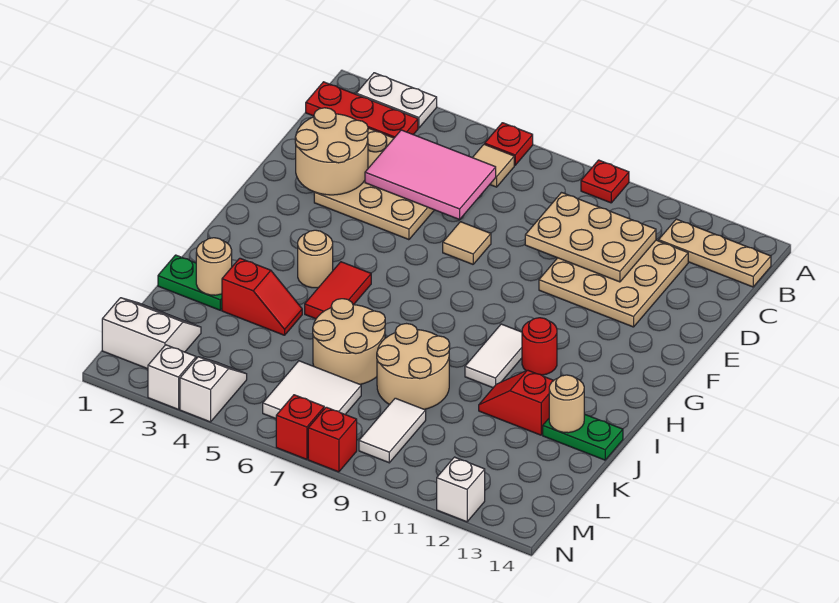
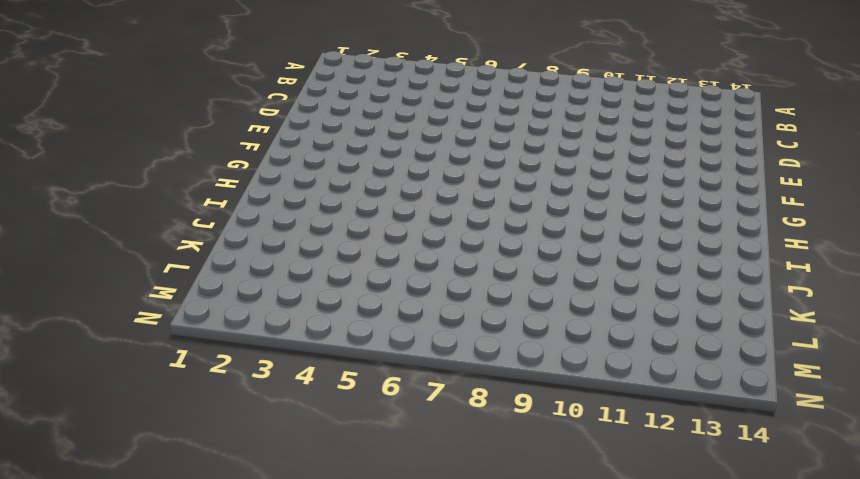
none -> white 1x2 plate [356,73,437,128]
none -> red 1x1 plate [485,123,533,165]
none -> red 1x1 plate [581,160,629,203]
none -> red 1x3 plate [306,82,418,138]

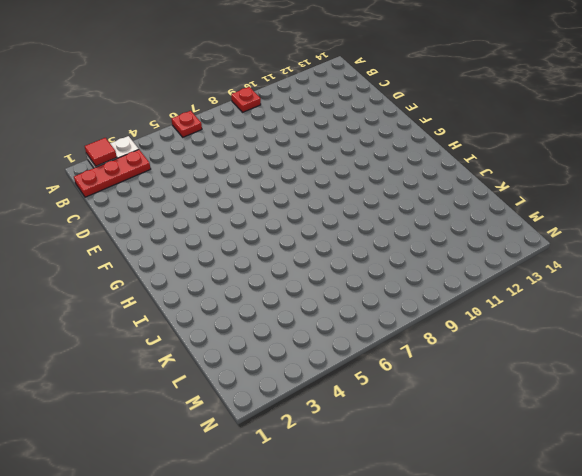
red 1x1 tile [85,138,117,166] -> none
none -> tan 1x1 tile [472,144,514,187]
none -> tan 1x3 plate [659,219,771,287]
none -> tan 3x3 plate [314,129,434,240]
none -> tan 3x3 plate [539,240,688,327]

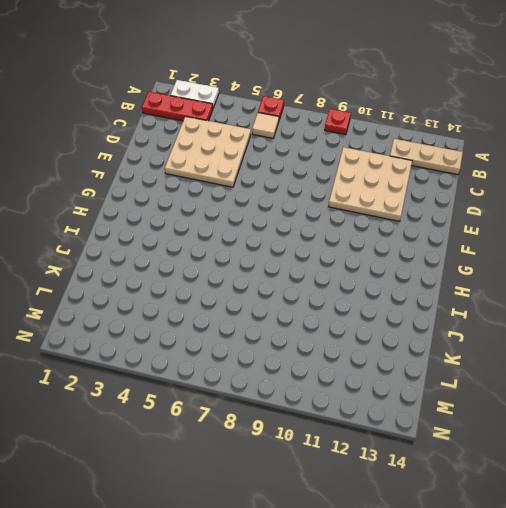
none -> tan 1x1 tile [443,222,491,264]
none -> tan 1x1 round brick [298,230,333,288]
none -> red 1x2 tile [305,262,371,319]
none -> white 1x2 tile [465,324,522,388]

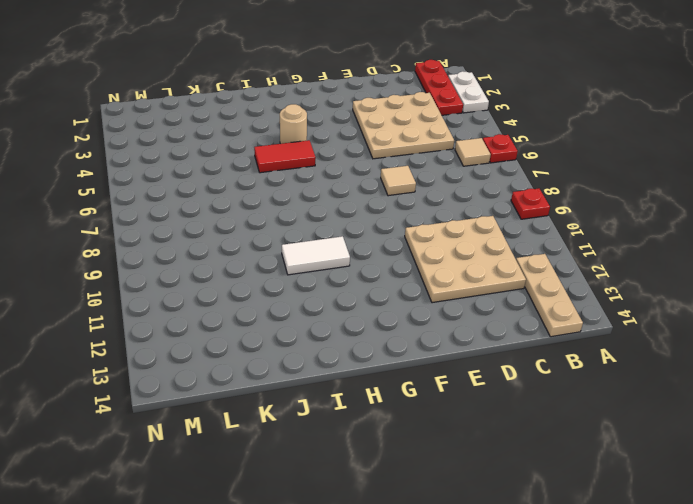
none -> red 1x1 round brick [522,318,557,375]
none -> green 1x2 plate [158,255,222,310]
none -> red 1x2 slope [222,258,302,335]
none -> tan 2x2 round brick [313,299,385,384]

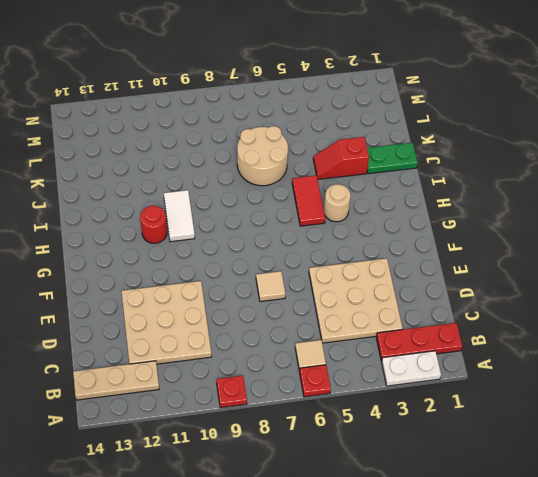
none -> tan 2x2 round brick [377,324,450,409]
none -> red 1x2 slope [479,370,554,435]
none -> green 1x2 plate [543,414,623,460]
none -> white 2x2 slope [102,298,201,369]

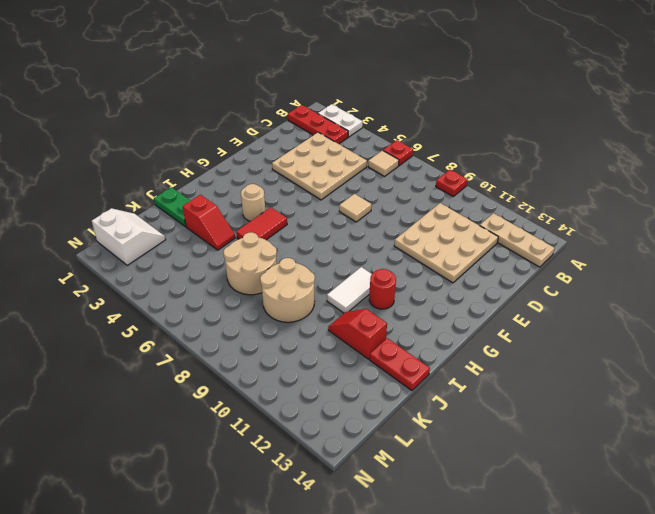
red 1x2 plate [369,338,430,391] -> green 1x2 plate [543,414,623,460]
none -> white 2x2 tile [263,361,361,419]
none -> white 1x2 tile [359,398,426,463]
none -> white 1x2 slope [180,357,247,422]
none -> white 1x1 brick [148,345,196,409]

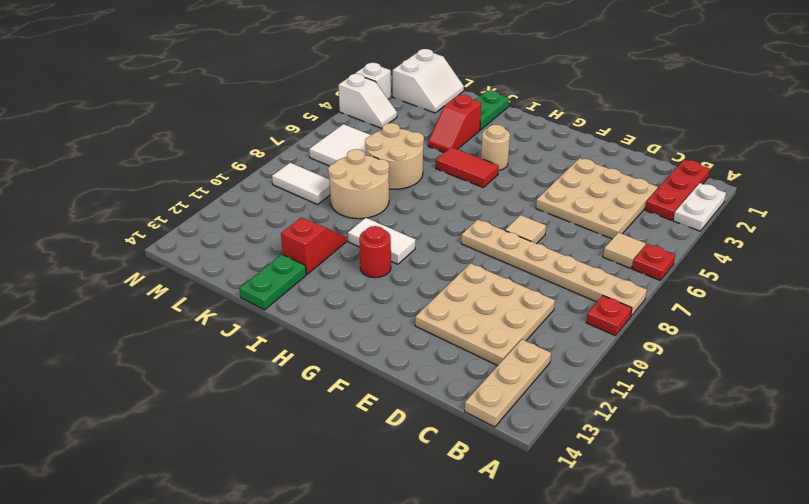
tan 1x6 plate [461,220,647,316] -> none
none -> red 1x1 brick [276,395,324,459]
none -> red 1x1 brick [308,407,357,472]
none -> white 1x1 brick [437,457,485,522]
none -> pink 2x3 tile [365,130,496,219]

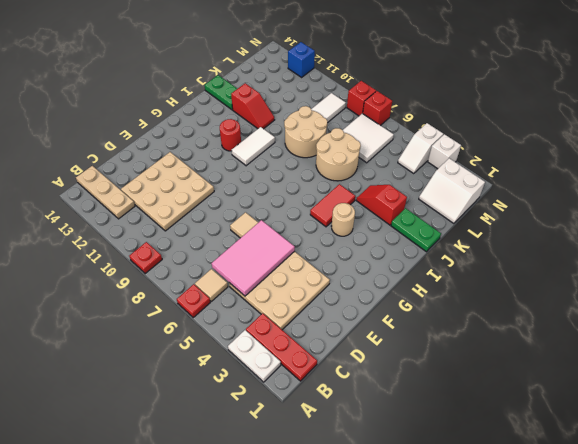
pink 2x3 tile [212,220,295,296] -> pink 2x3 tile turned to [365,130,496,219]
blue 1x1 brick [288,42,315,77] -> white 1x1 brick [437,457,485,522]
none -> tan 2x3 plate [525,193,656,282]
none -> tan 2x2 round brick [295,108,368,195]
none -> tan 1x1 round brick [196,238,232,295]
none -> tan 1x1 round brick [549,375,584,433]

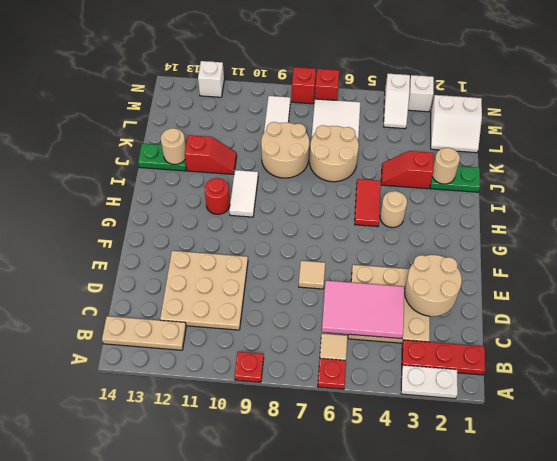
none -> tan 2x3 plate [525,193,656,282]

